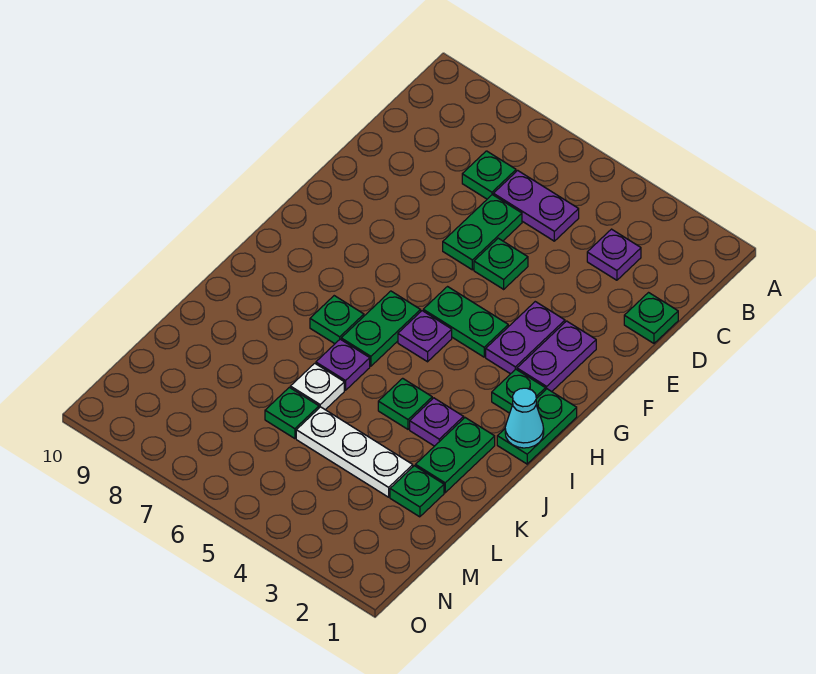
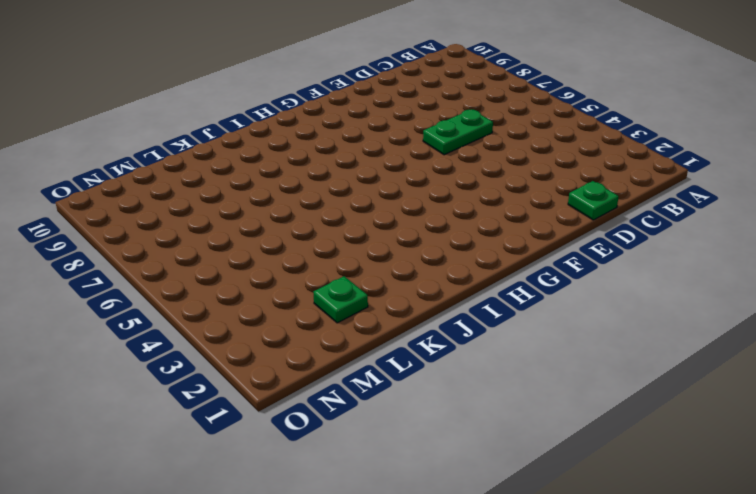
none -> purple 1x1 plate [587,229,641,280]
none -> purple 1x2 plate [493,170,579,241]
none -> green 1x1 plate [462,151,516,199]

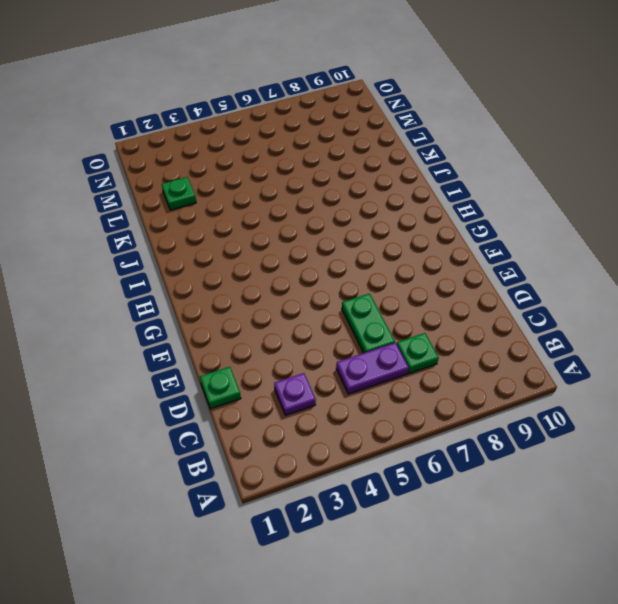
none -> green 1x1 plate [474,238,528,289]
none -> purple 1x2 plate [517,321,596,392]
none -> purple 1x2 plate [486,302,565,374]

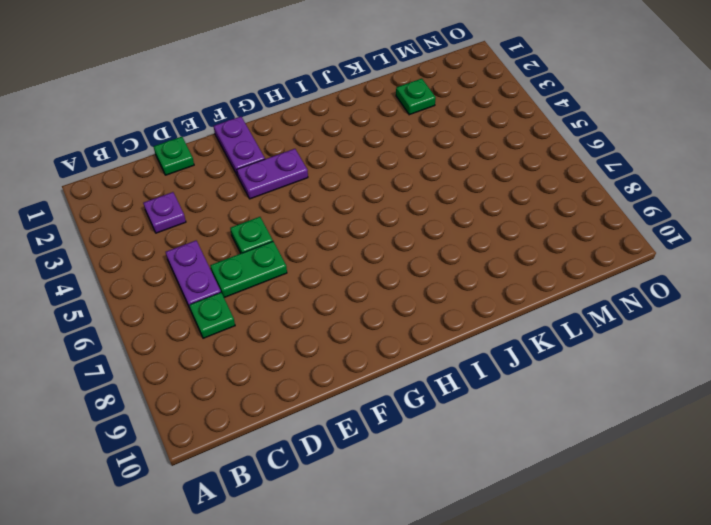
purple 1x2 plate [214,117,265,176] -> purple 1x2 plate turned to [517,321,596,392]
none -> green 1x2 plate [423,287,508,357]
none -> green 1x2 plate [497,389,577,464]
none -> green 1x1 plate [492,369,546,413]

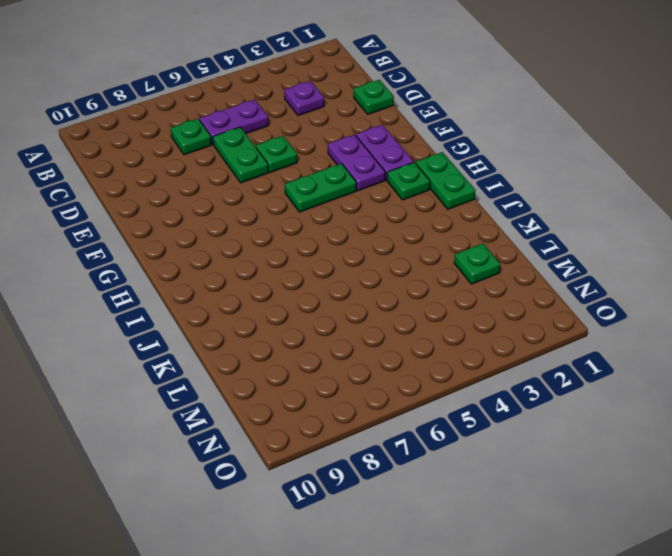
none -> purple 1x1 plate [398,311,452,362]
none -> green 1x2 plate [341,291,421,366]
none -> green 1x1 plate [310,296,364,344]

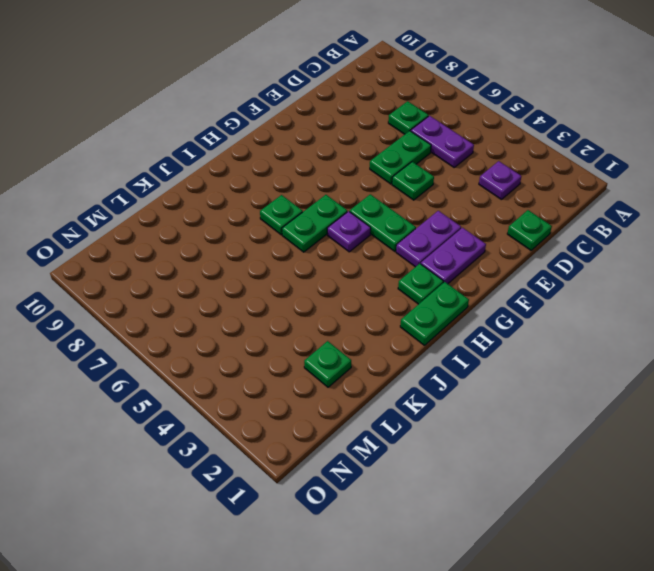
none -> green 1x2 plate [415,418,495,493]
none -> purple 1x1 plate [410,398,464,446]
none -> green 1x1 plate [378,378,432,429]

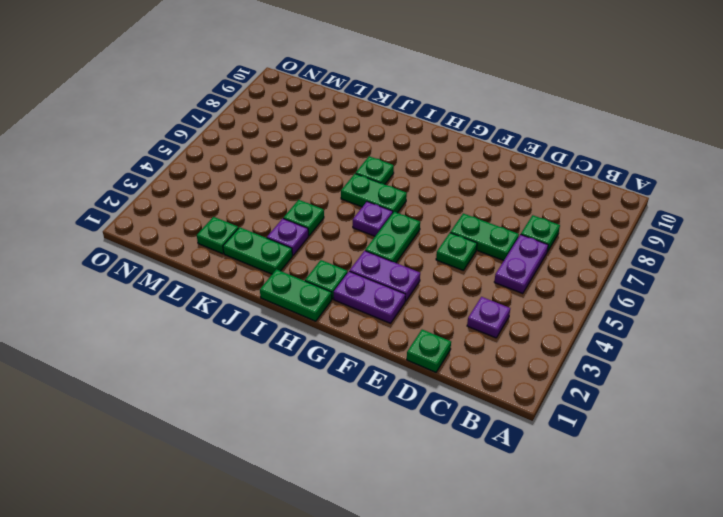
none -> purple 1x1 plate [316,339,370,390]
none -> white 1x1 plate [290,363,344,410]
none -> white 1x3 plate [296,407,413,497]

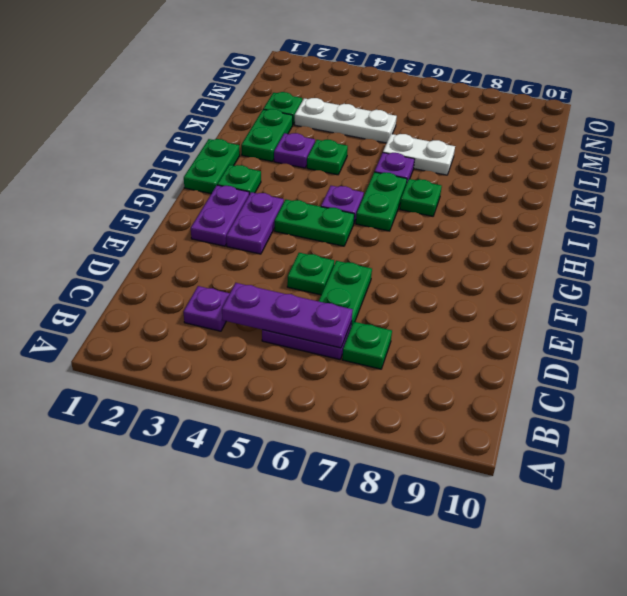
purple 1x3 plate [222,283,353,348] -> none
white 1x2 plate [383,134,455,175] -> white 1x1 plate [290,363,344,410]
none -> green 1x1 plate [624,293,678,343]
none -> green 1x1 plate [265,387,319,439]
none -> cyan 1x1 cone [505,388,544,448]

